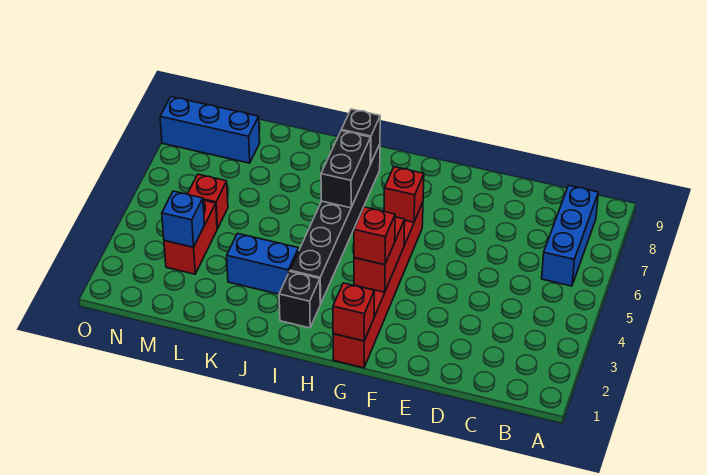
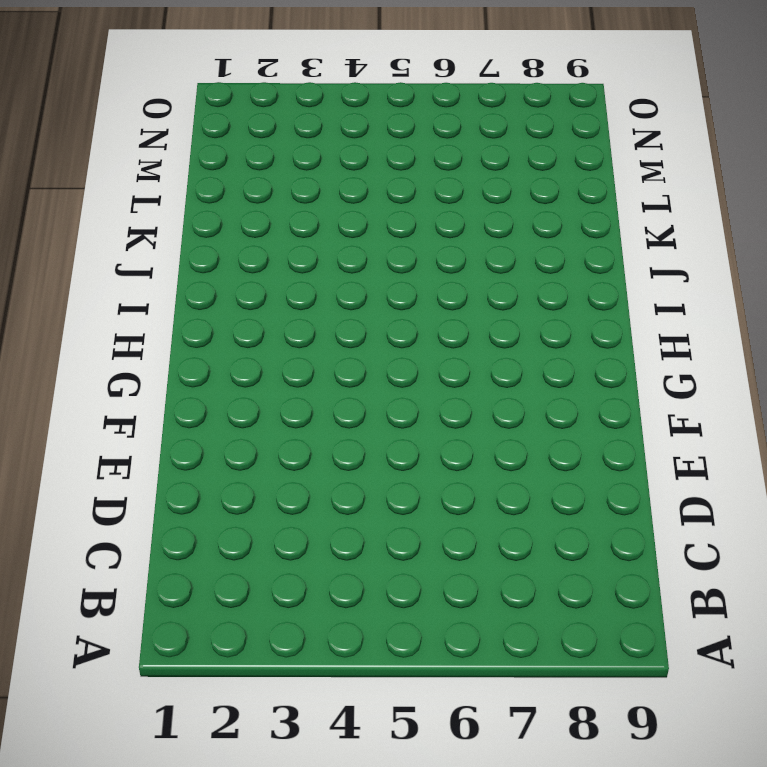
none -> blue 1x3 brick [542,185,598,286]
none -> red 1x6 brick [333,202,423,368]
none -> black 1x1 brick [279,272,320,328]

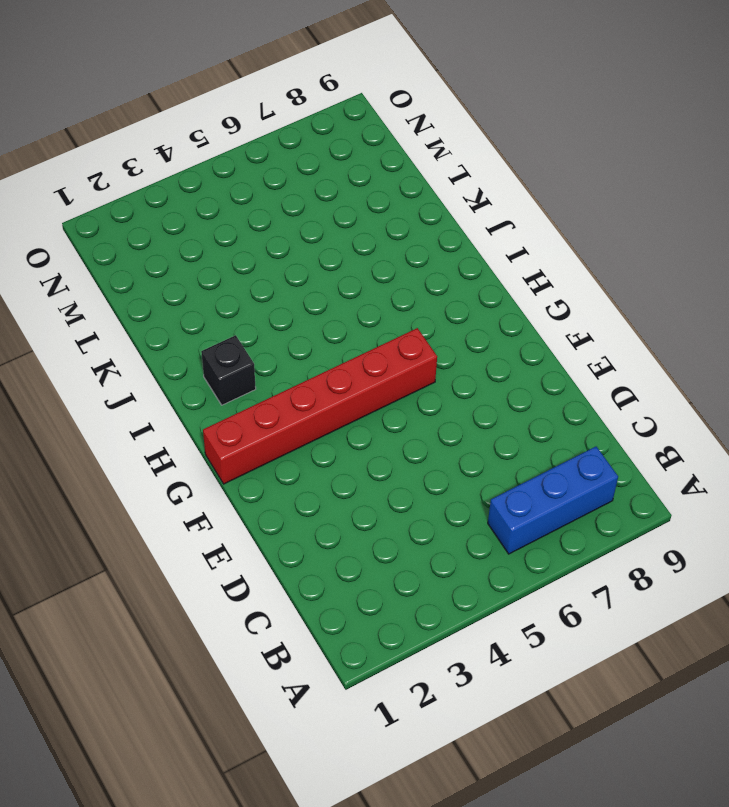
none -> black 1x6 brick [290,144,380,304]
none -> blue 1x2 brick [227,233,299,294]
none -> red 1x2 brick [164,200,217,274]

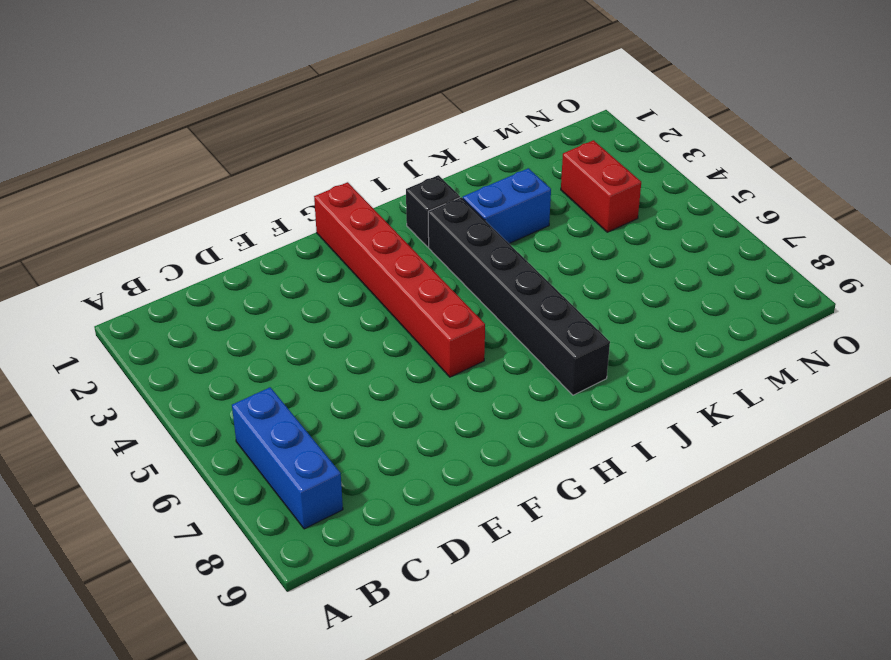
none -> red 1x1 brick [188,174,228,229]
none -> blue 1x3 brick [160,97,260,163]
none -> red 1x1 brick [333,283,374,341]

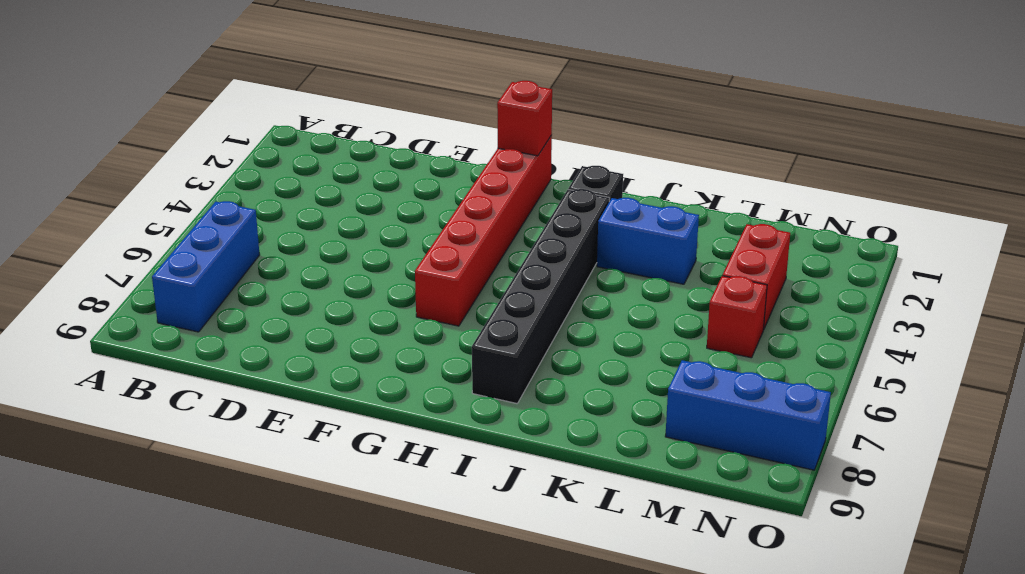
none -> red 1x2 brick [354,217,405,292]
none -> red 1x1 brick [384,167,424,222]
none -> black 1x2 brick [321,131,371,208]

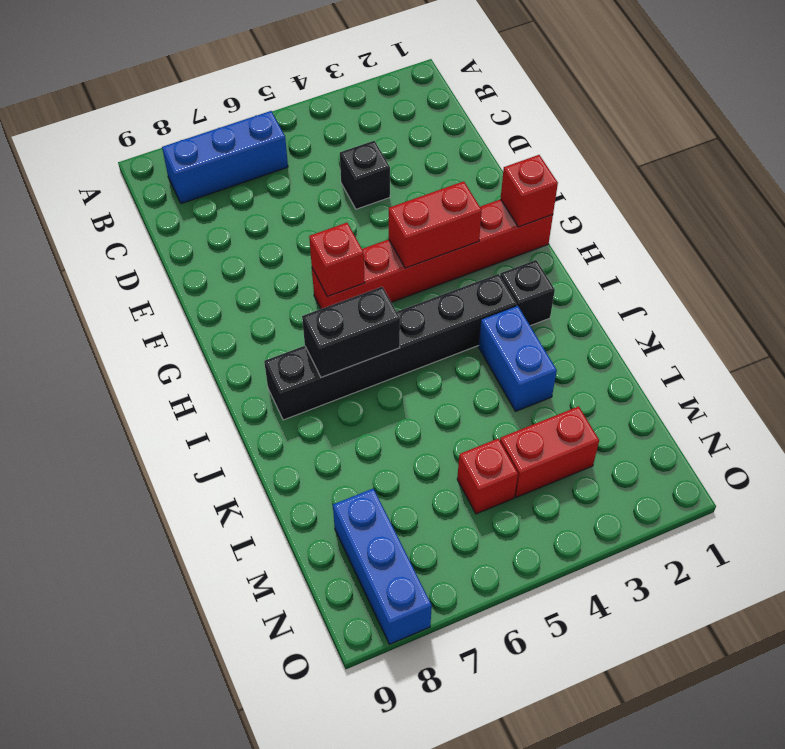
black 1x1 brick [340,141,390,209] -> black 1x1 brick moved to [341,109,380,164]
none -> blue 1x1 brick [162,191,204,247]
none -> red 1x1 brick [354,207,395,265]

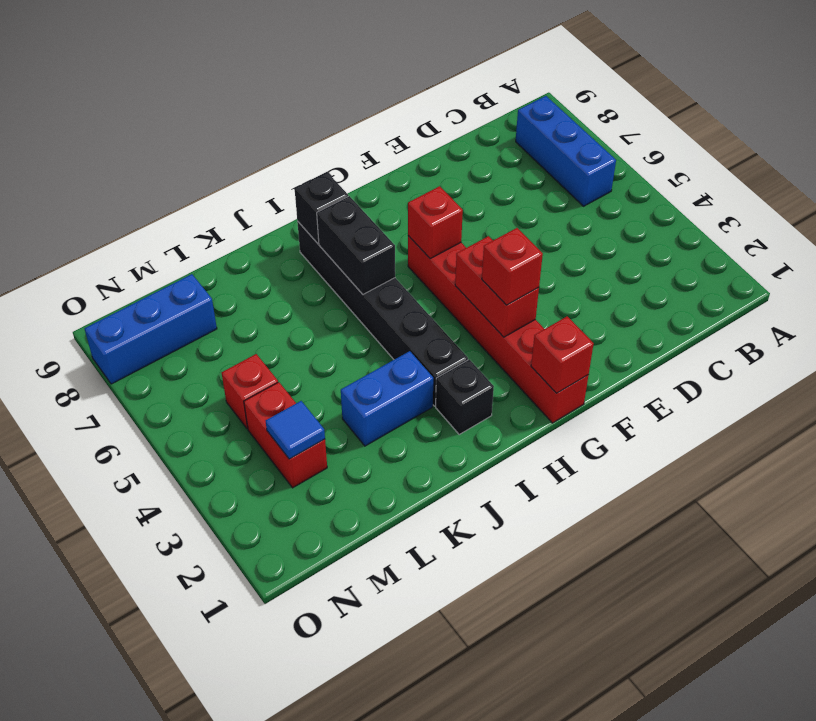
blue 1x1 tile [266,401,325,459] -> blue 1x1 brick [162,191,204,247]

